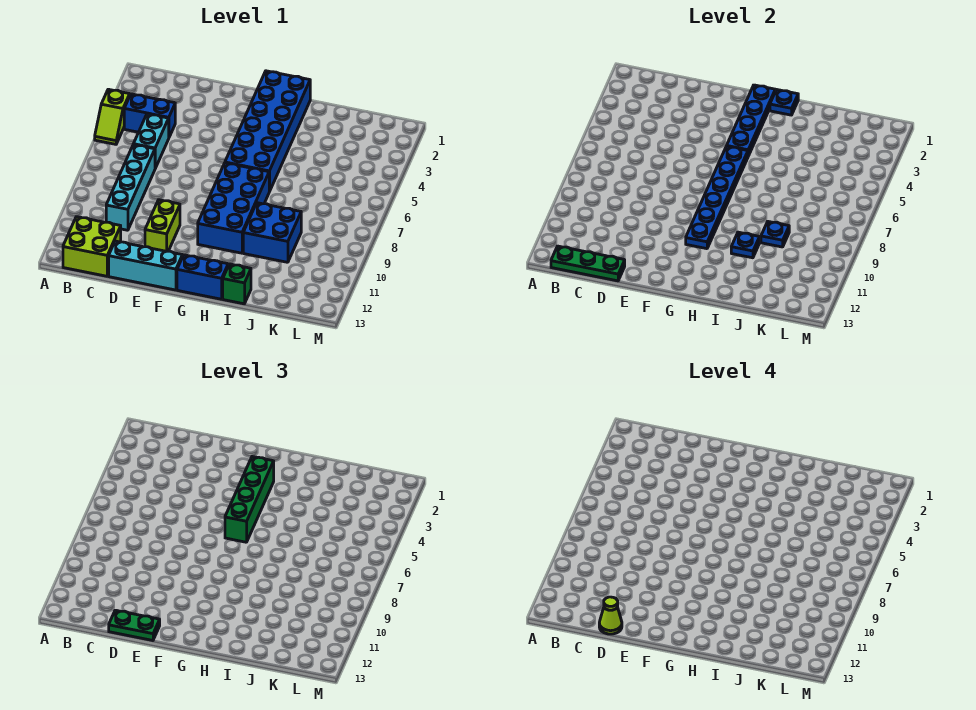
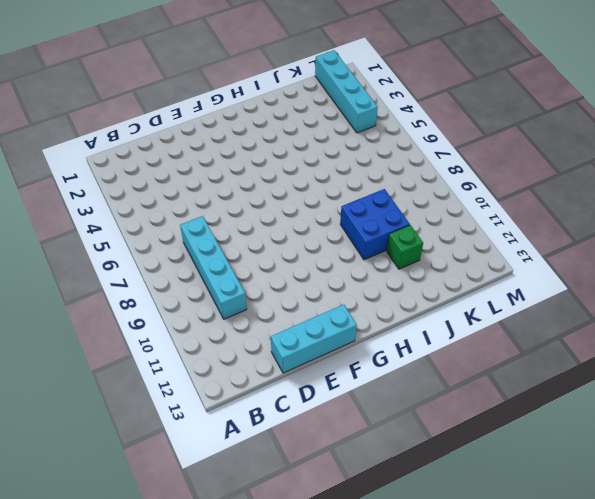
green 1x1 brick [387,225,423,269] -> green 1x1 brick moved to [223,264,251,304]
cyan 1x4 brick [315,50,378,133] -> none
none -> lime 1x2 slope [95,89,130,144]
none -> blue 1x2 brick [124,94,175,137]
none -> lime 2x2 brick [63,217,121,276]

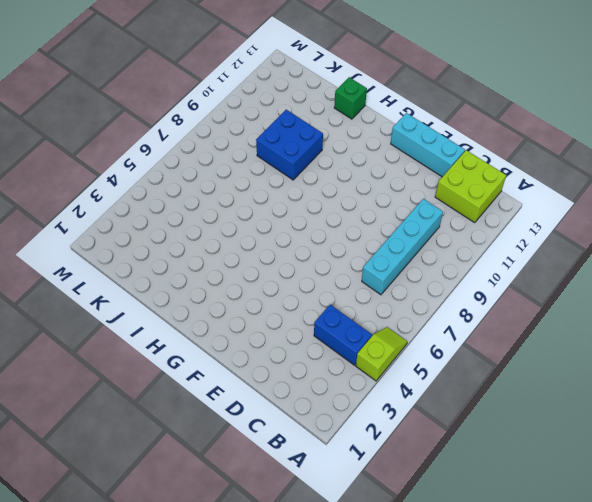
none -> cyan 1x2 brick [133,114,169,168]
none -> lime 1x2 brick [145,200,180,251]
none -> blue 2x6 brick [225,71,310,192]

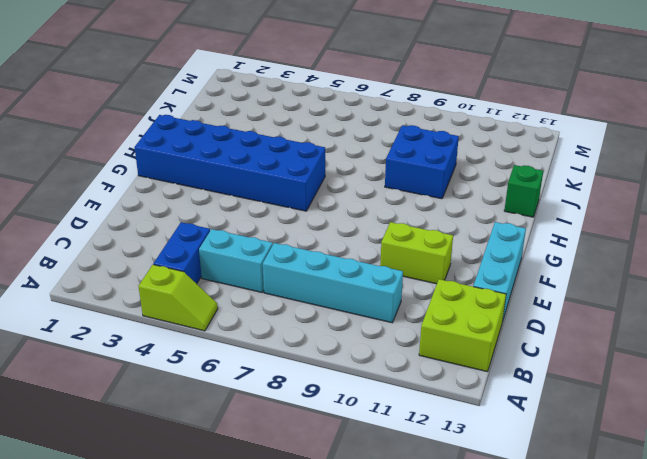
none -> blue 2x4 brick [198,163,269,253]
none -> blue 1x2 brick [177,255,228,299]
none -> green 1x3 plate [551,246,625,281]

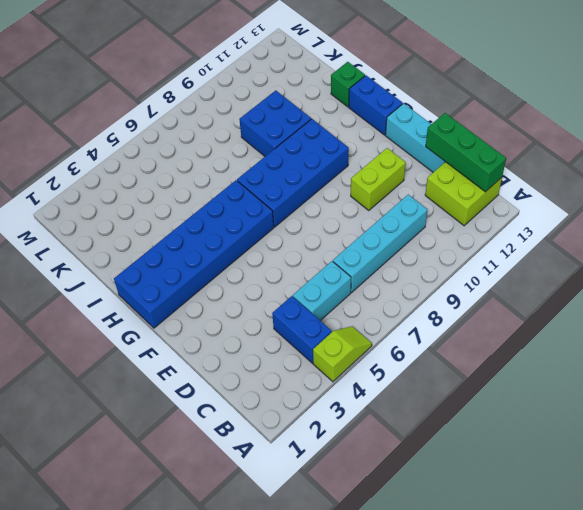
green 1x3 brick [426,113,506,192] -> green 1x3 plate [551,246,625,281]
none -> blue 1x4 plate [727,85,775,156]
none -> blue 1x6 plate [686,146,748,249]
none -> blue 1x1 plate [770,90,798,115]

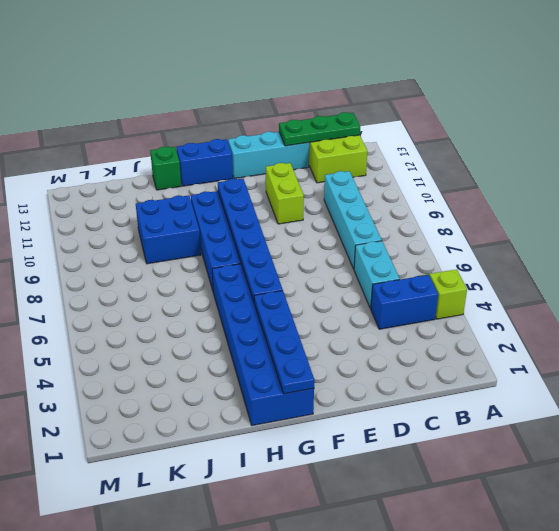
none -> blue 1x1 plate [770,90,798,115]
none -> blue 1x1 plate [731,232,760,258]
none -> blue 1x1 plate [761,222,789,247]

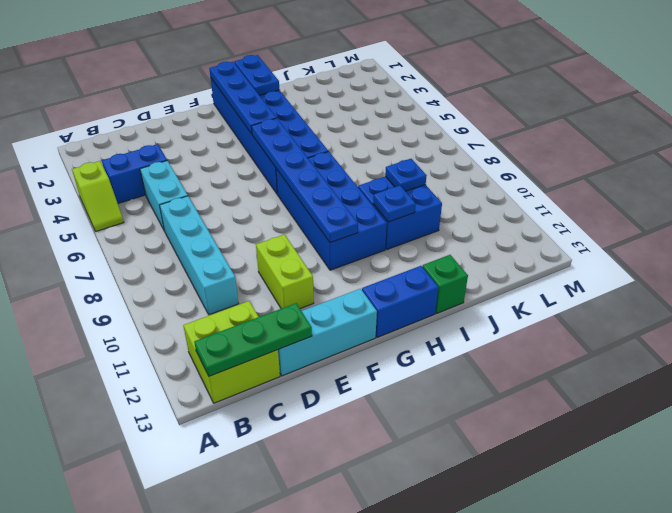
blue 1x2 plate [235,55,280,96] -> blue 1x1 plate [770,90,798,115]
none -> green 1x2 plate [109,610,160,640]
none -> green 1x4 brick [225,457,274,542]
none -> lime 1x1 cone [599,597,622,634]

